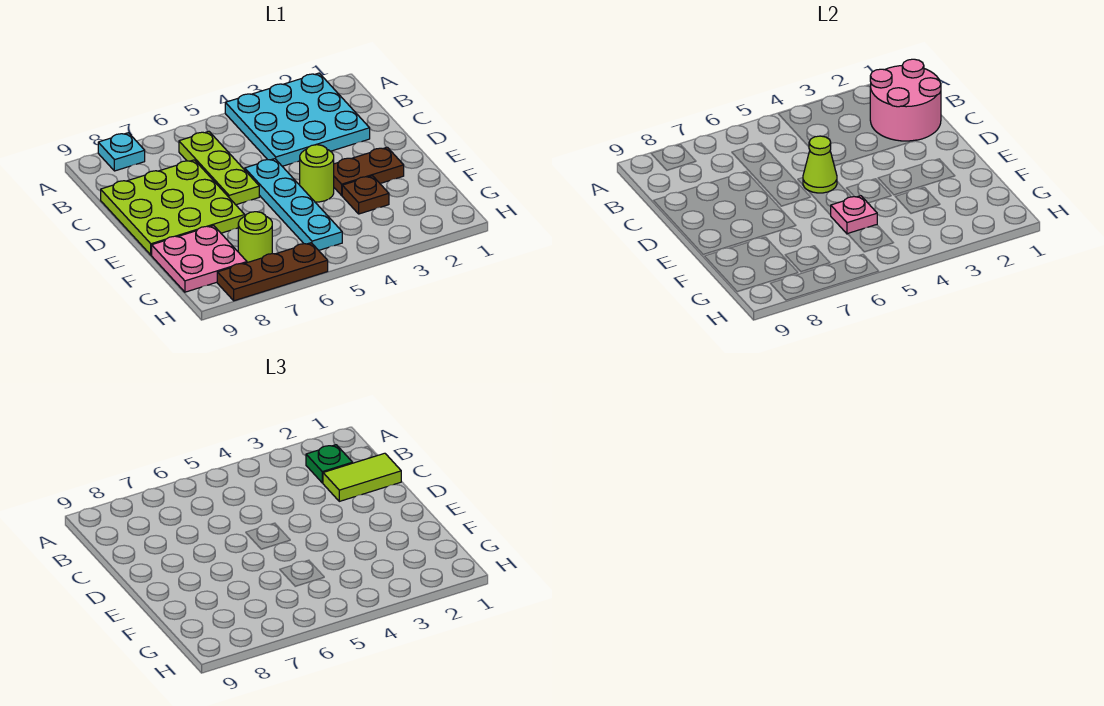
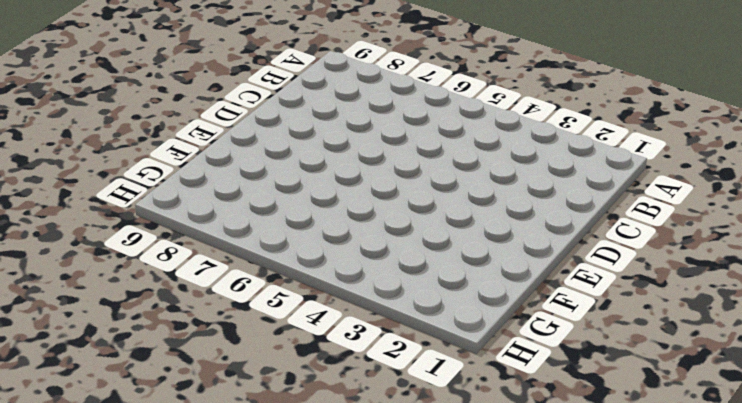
none -> cyan 3x3 plate [225,73,370,166]
none -> cyan 1x1 plate [98,133,145,171]
none -> lime 1x3 plate [179,131,259,205]

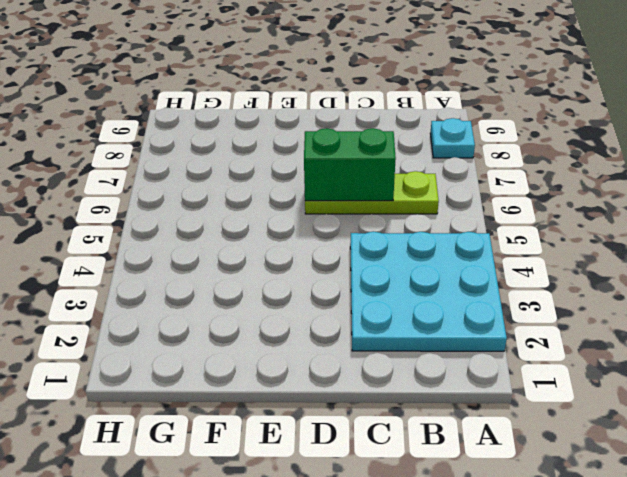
green 1x2 brick [304,128,396,201] -> none
none -> lime 3x3 plate [101,160,245,255]
none -> cyan 1x4 plate [245,159,342,250]
none -> brown 1x2 plate [334,147,404,195]

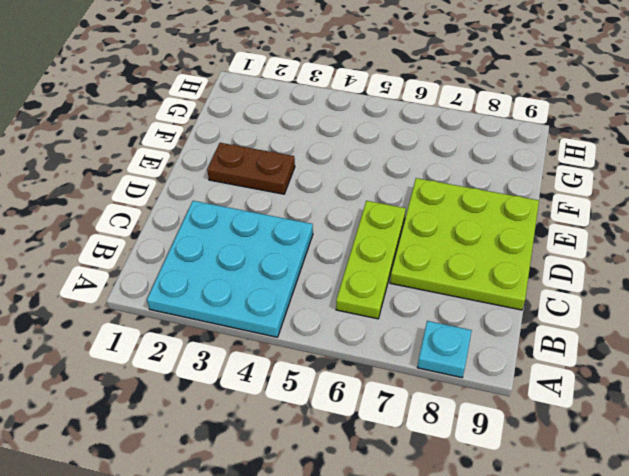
none -> cyan 1x4 plate [245,159,342,250]
none -> lime 1x1 round brick [300,145,334,202]
none -> brown 1x1 plate [342,176,389,214]

